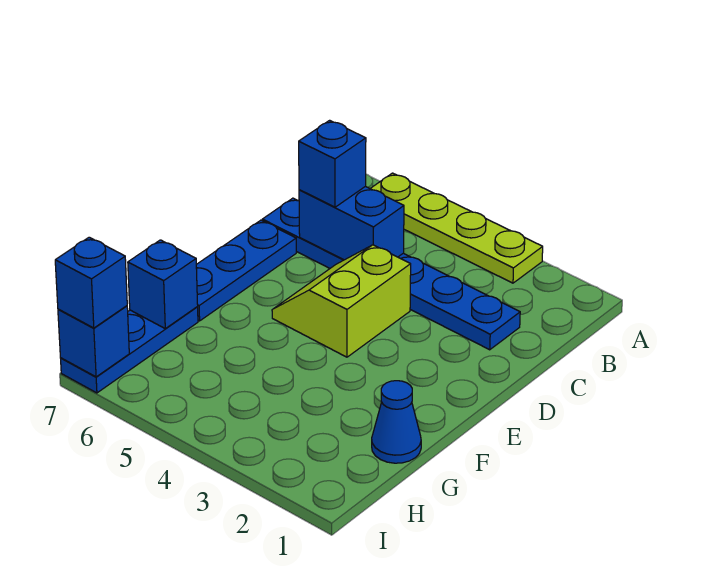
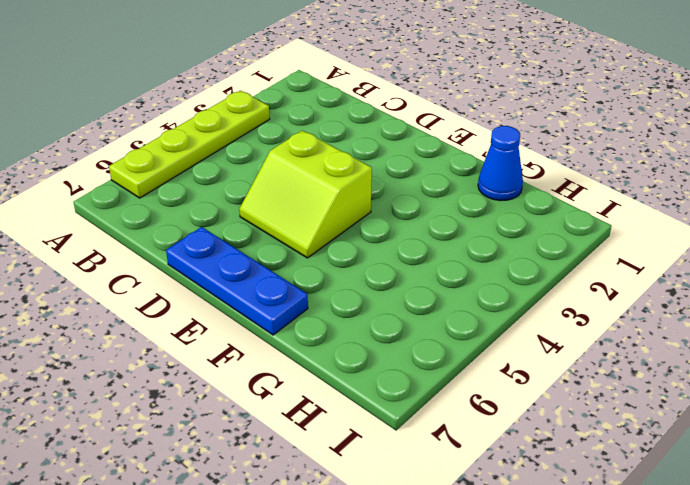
none -> blue 1x6 plate [262,198,520,350]
none -> blue 1x3 plate [61,307,198,393]

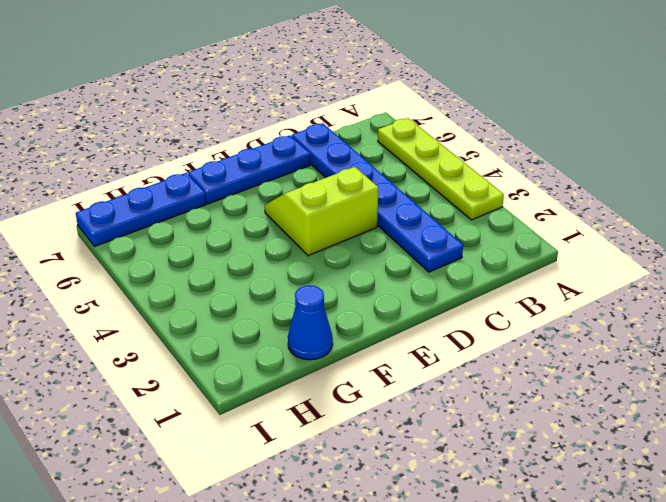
none -> blue 1x2 brick [299,186,404,260]
none -> blue 1x1 brick [128,240,198,328]

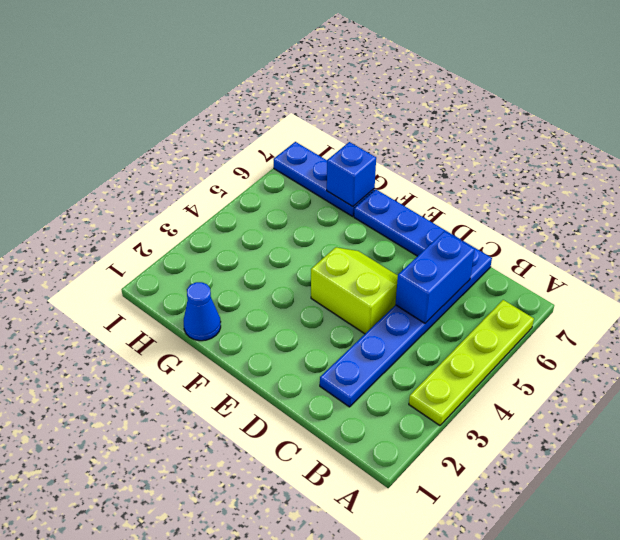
none -> blue 1x1 brick [58,306,129,377]
none -> blue 1x1 brick [299,120,366,207]

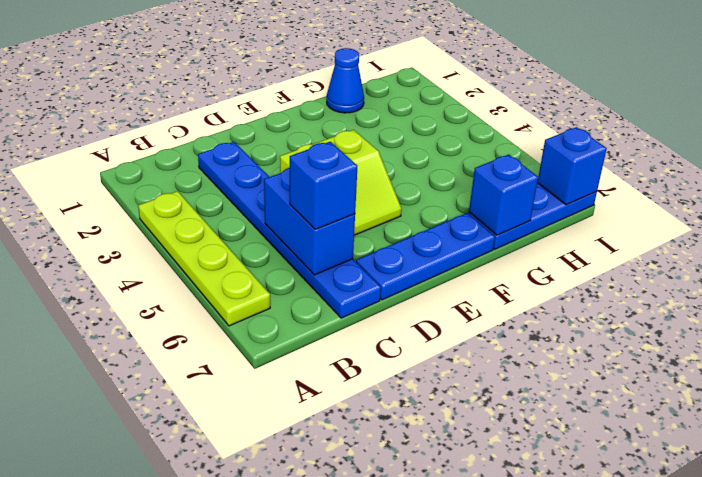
none -> blue 1x1 brick [55,237,127,328]

